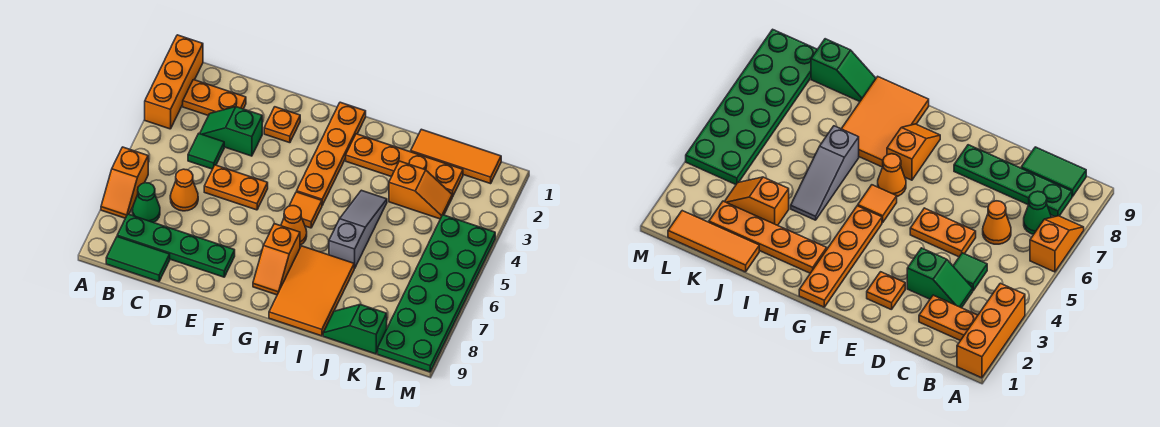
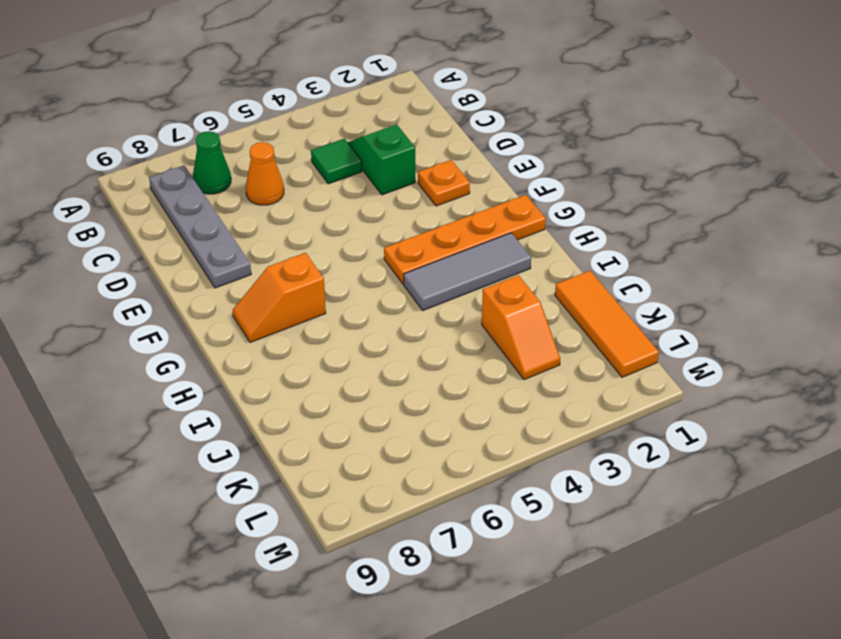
grey 1x4 plate [149,166,251,288] -> green 1x4 plate [117,214,235,277]
grey 1x3 tile [404,233,531,310] -> orange 1x4 plate [346,134,463,197]
none -> orange 1x3 brick [145,35,203,129]
none -> orange 1x2 slope [101,147,148,218]
none -> orange 1x2 plate [183,80,246,116]

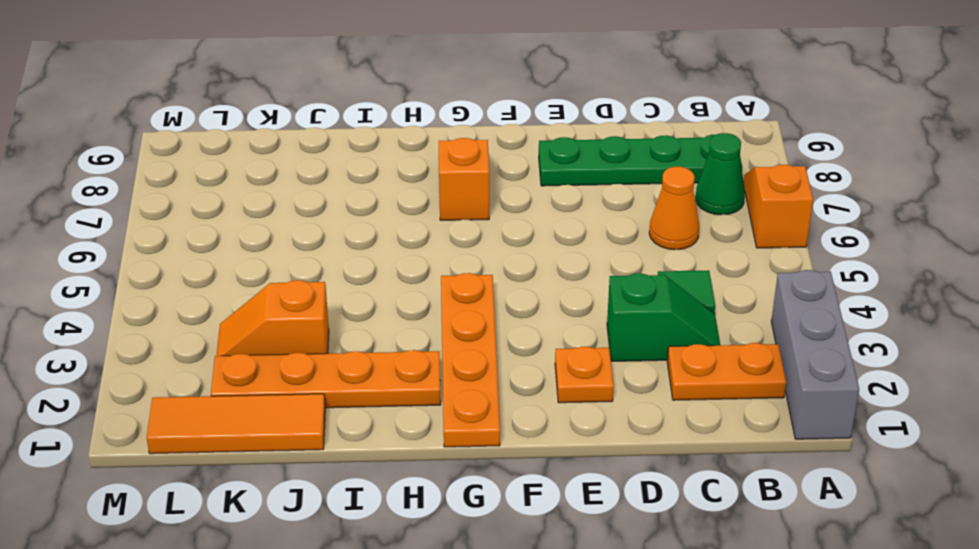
grey 1x3 brick [771,270,859,439] -> orange 1x3 brick [145,35,203,129]
none -> green 1x2 tile [106,237,170,282]
none -> orange 1x2 plate [204,165,268,210]
none -> orange 1x1 tile [289,192,322,228]

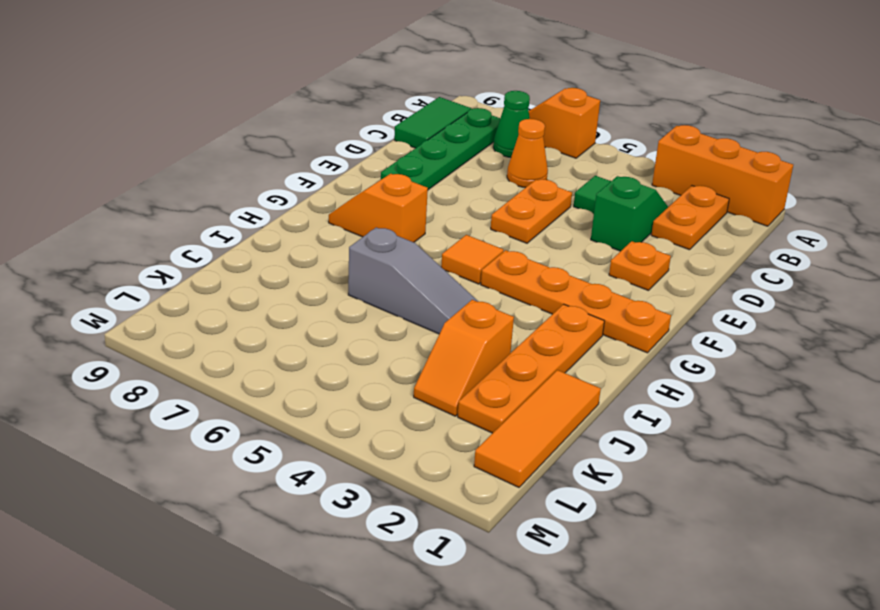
none -> orange 1x1 cone [281,206,307,245]
none -> orange 2x3 tile [269,246,355,336]
none -> green 1x2 slope [323,305,387,354]

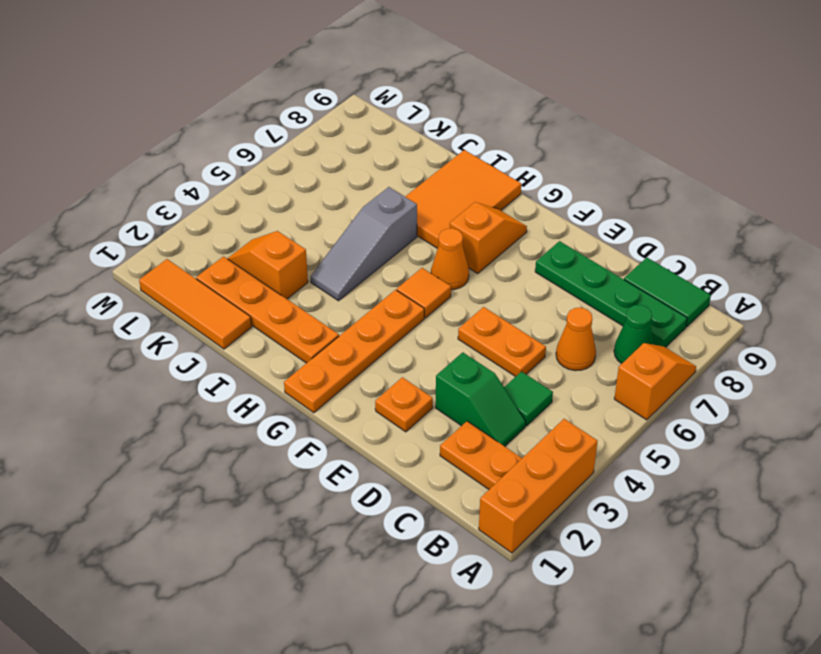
none -> green 1x2 slope [323,305,387,354]
none -> green 2x6 plate [378,215,495,372]

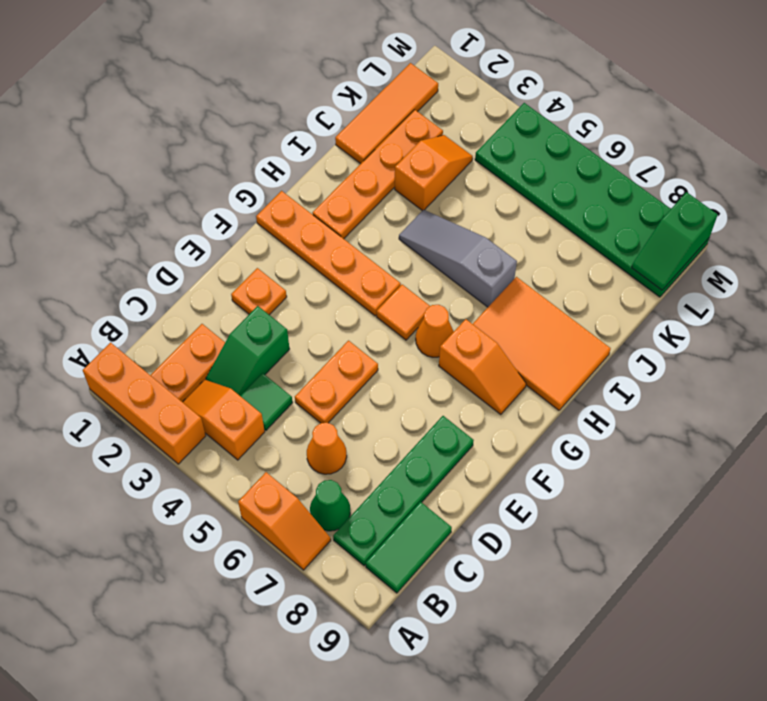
orange 1x2 slope [183,380,265,460] -> none
green 1x2 slope [632,192,718,290] -> green 1x2 slope moved to [323,305,387,354]

